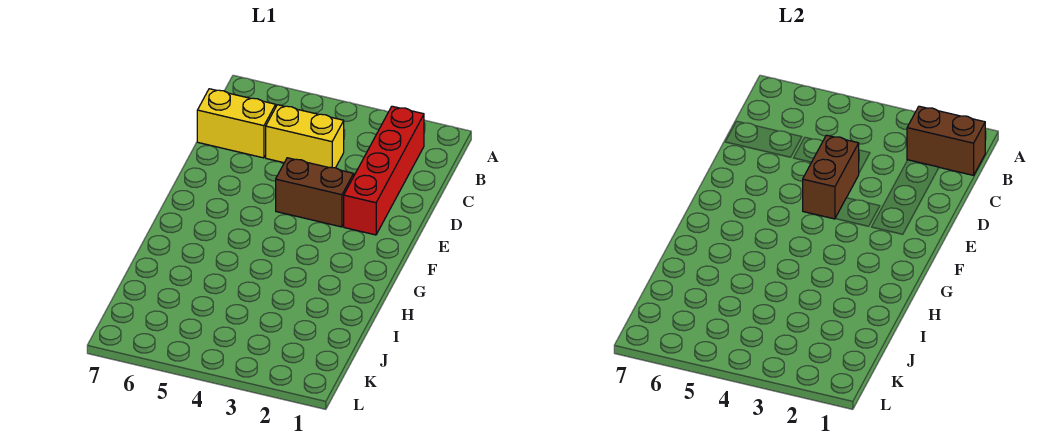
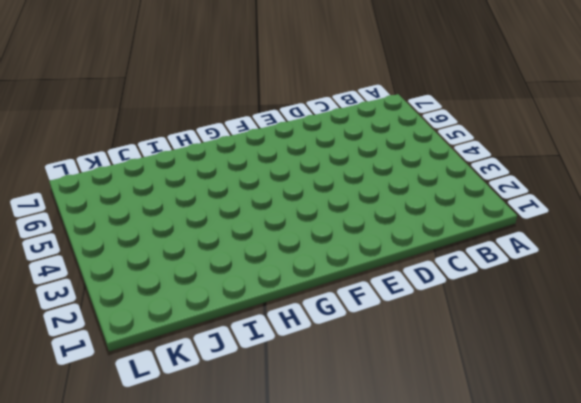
none -> red 1x4 brick [344,106,424,235]
none -> yellow 1x2 brick [266,105,344,168]

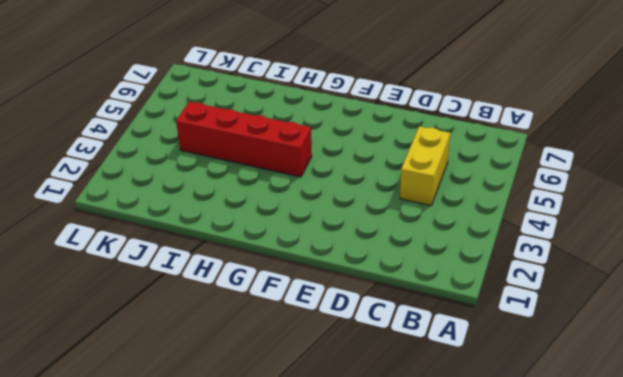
red 1x4 brick [176,102,312,177] -> red 1x4 brick moved to [344,106,424,235]
none -> yellow 1x2 brick [197,89,276,158]
none -> brown 1x2 brick [276,158,354,227]

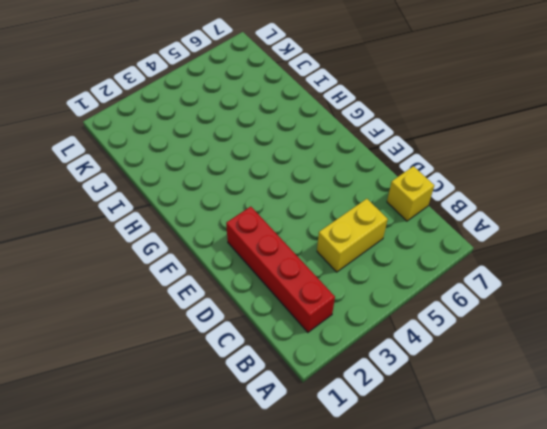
yellow 1x1 brick [387,166,434,221] -> yellow 1x2 brick [197,89,276,158]
none -> brown 1x2 brick [276,158,354,227]
none -> brown 1x2 brick [907,106,985,175]

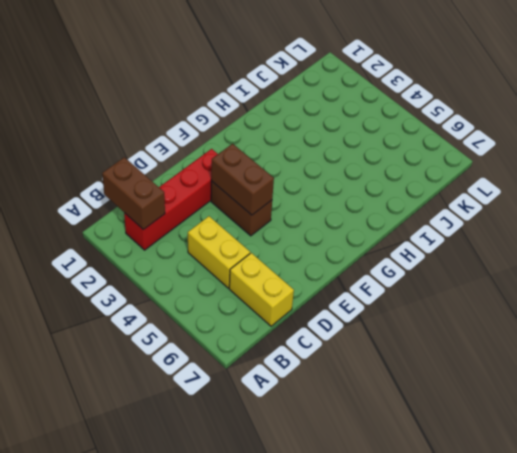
brown 1x2 brick [211,144,274,215] -> brown 1x2 brick turned to [803,135,859,219]

